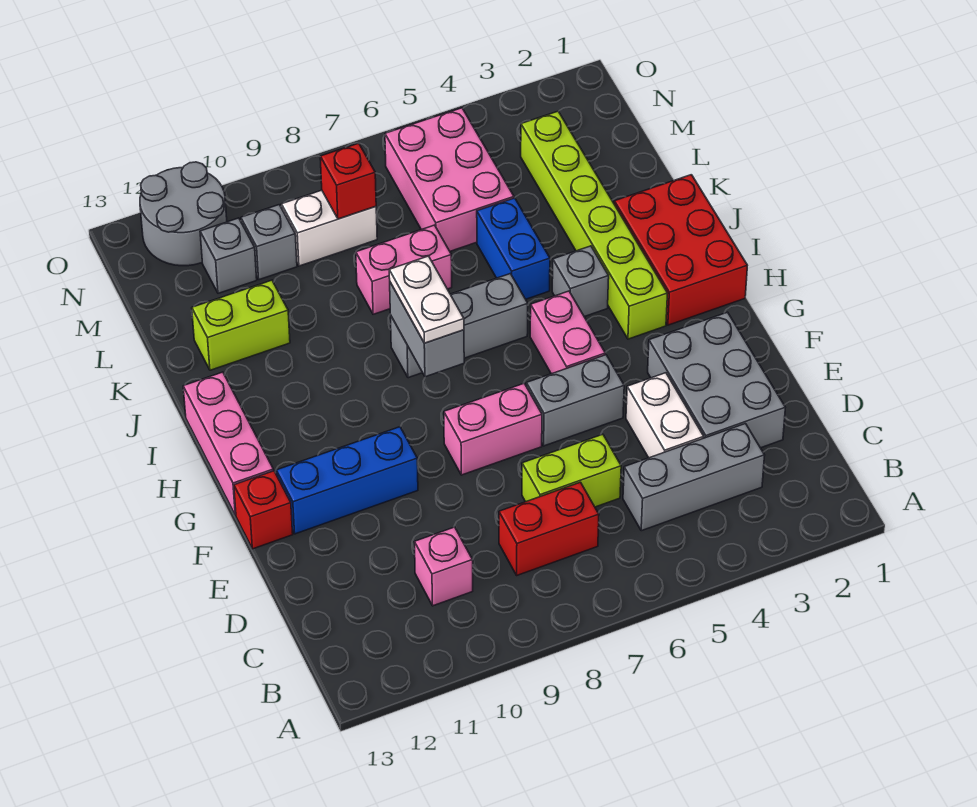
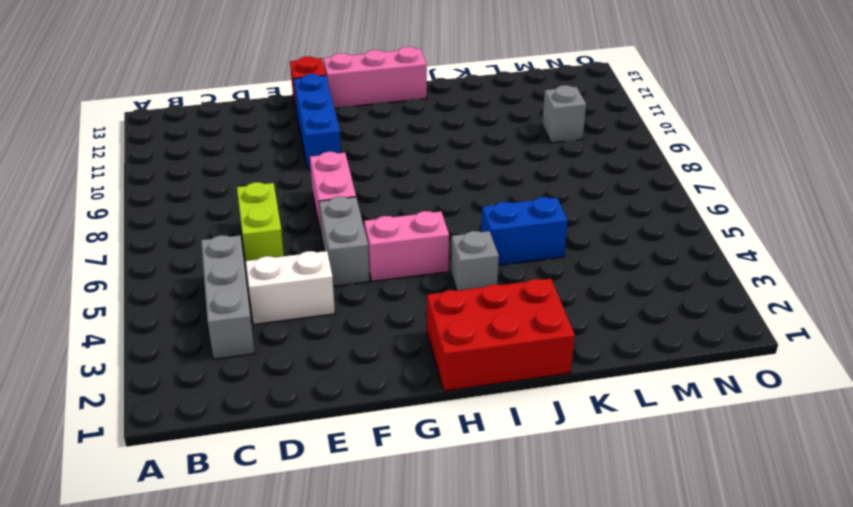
none -> red 1x2 brick [499,482,599,575]
none -> pink 1x1 brick [415,527,473,606]
none -> grey 2x3 brick [648,312,785,448]

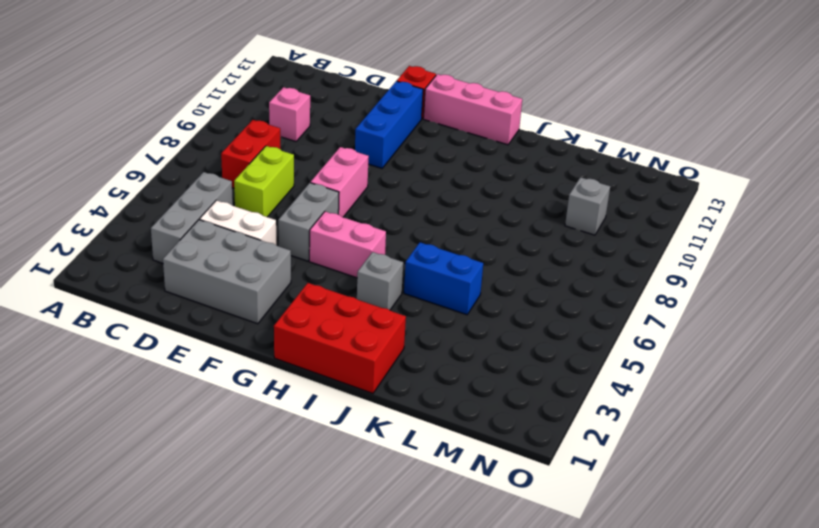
none -> lime 1x6 brick [521,111,668,339]
none -> grey 1x3 brick [390,274,528,378]
none -> pink 1x2 brick [356,225,452,314]

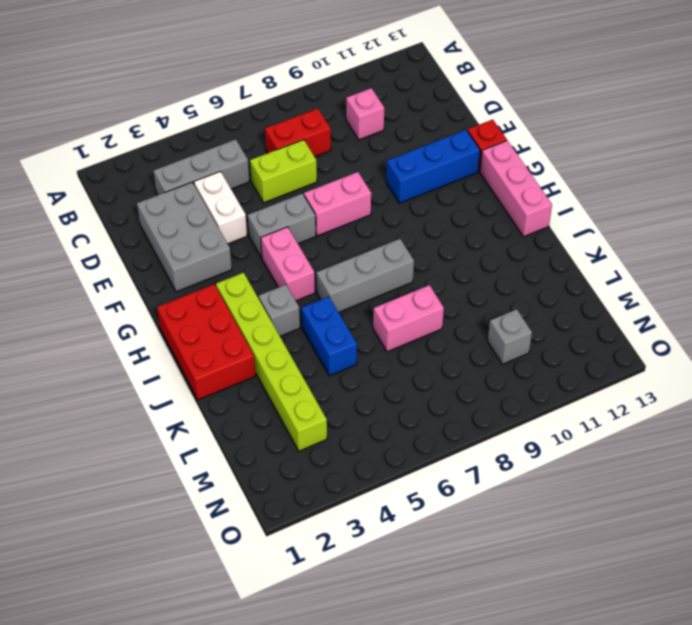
none -> lime 1x2 brick [192,280,290,370]
none -> pink 2x3 brick [385,108,514,251]
none -> white 1x2 brick [281,190,377,266]

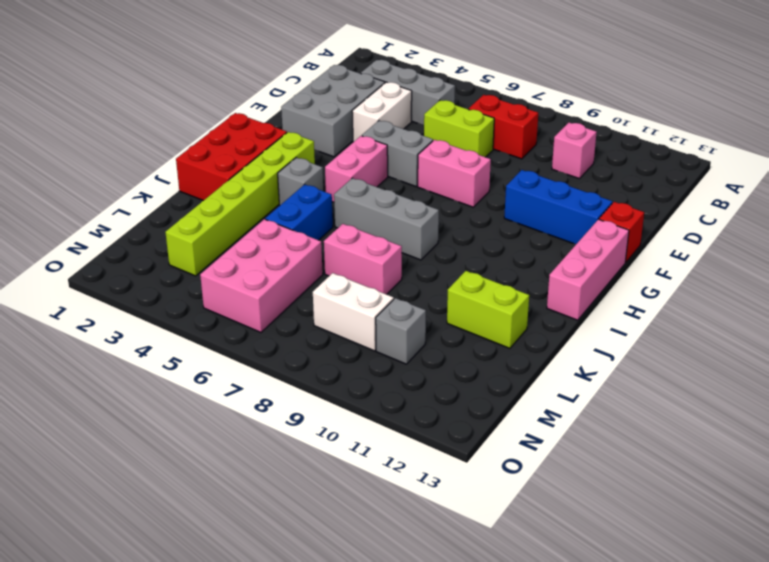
none -> grey 1x1 brick [200,218,257,293]
none -> grey 2x2 round brick [140,162,227,266]
none -> grey 1x2 brick [390,282,464,377]

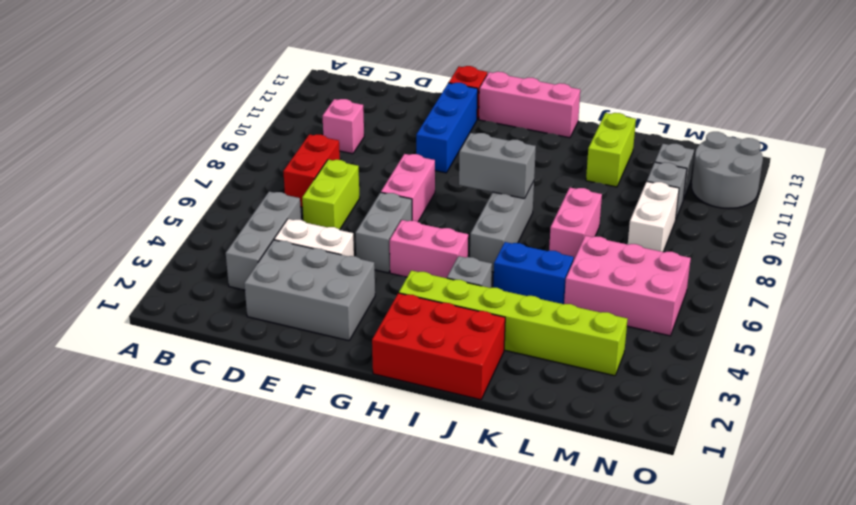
none -> red 1x1 brick [320,143,376,219]
none -> white 1x2 plate [389,256,464,343]

